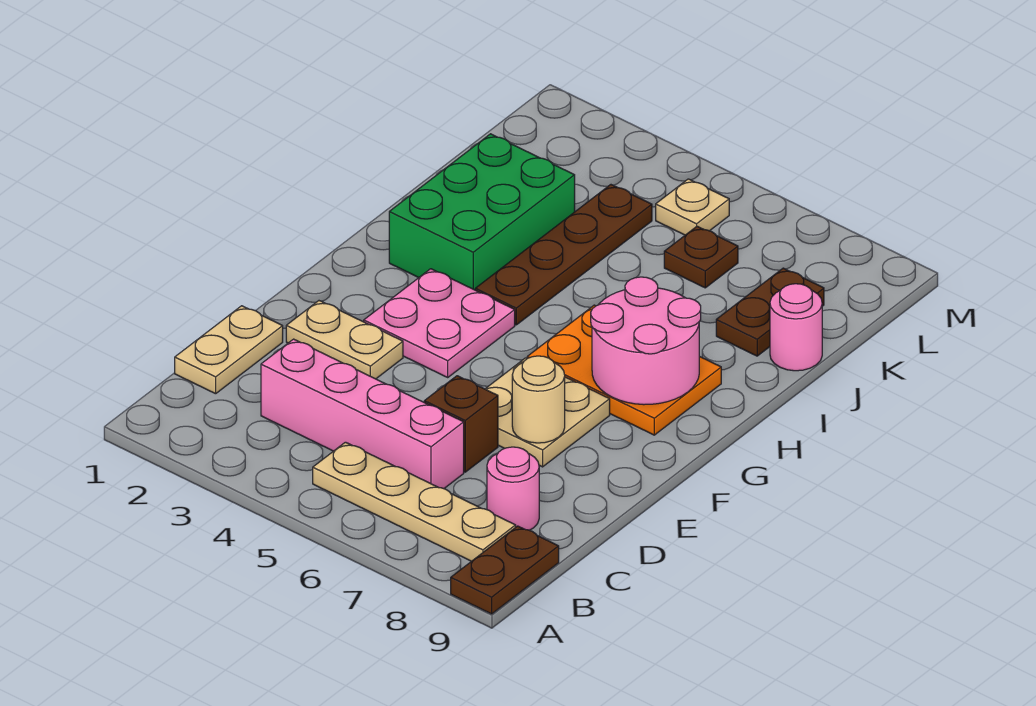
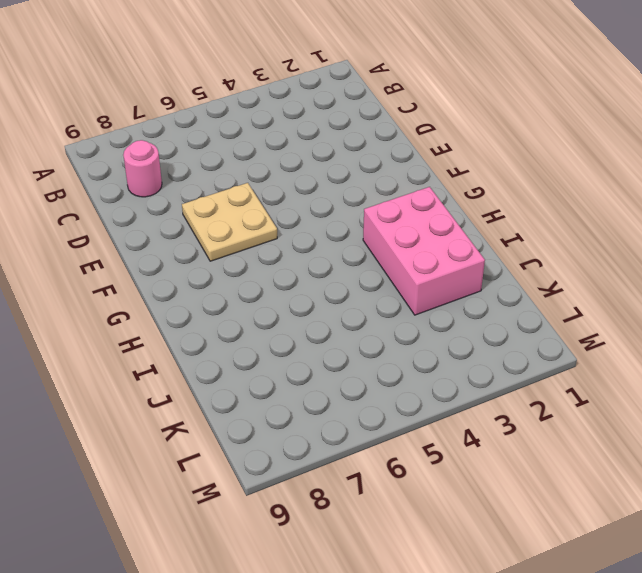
pink 2x3 brick [363,187,485,315] -> green 2x3 brick [389,134,575,290]
none -> brown 1x2 plate [451,526,559,614]
none -> tan 1x4 plate [313,442,516,561]
none -> tan 1x2 plate [175,306,283,394]

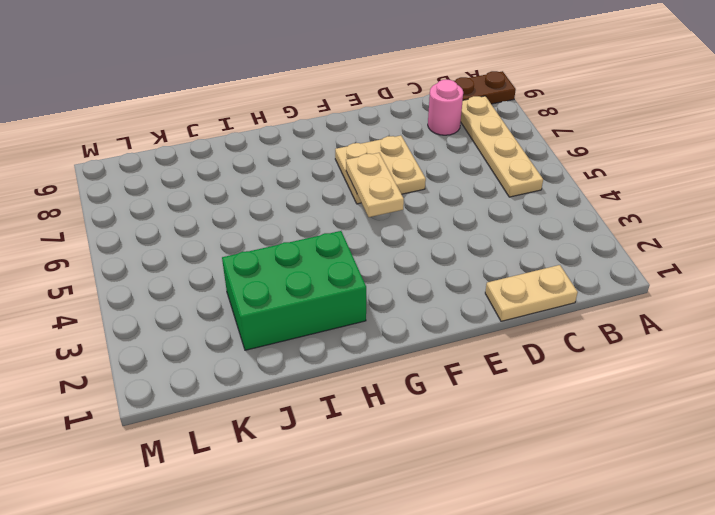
tan 1x2 plate [346,153,404,217] -> tan 1x2 plate moved to [286,301,403,379]
none -> pink 1x4 brick [261,339,464,489]
none -> brown 1x1 brick [424,376,498,472]
none -> pink 2x2 plate [364,269,515,377]

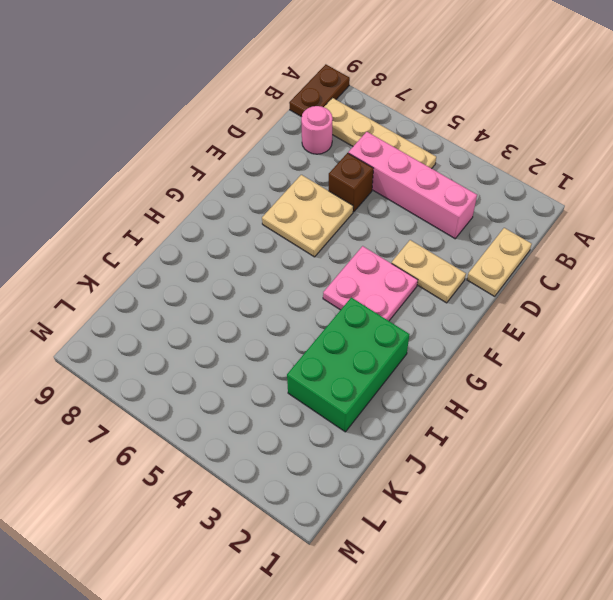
none -> orange 2x3 plate [527,305,721,435]
none -> brown 1x4 plate [475,185,652,325]
none -> brown 1x2 plate [716,268,824,356]

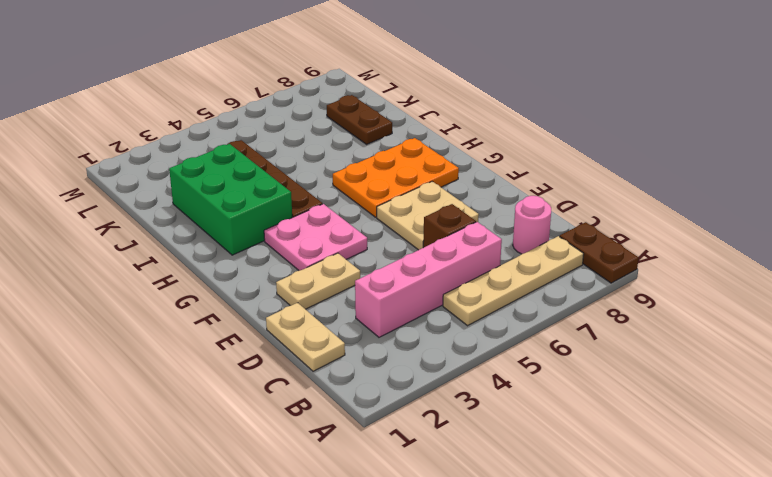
none -> pink 1x1 round brick [770,284,822,371]
none -> brown 1x1 plate [664,226,738,288]
none -> tan 1x1 plate [656,179,729,235]

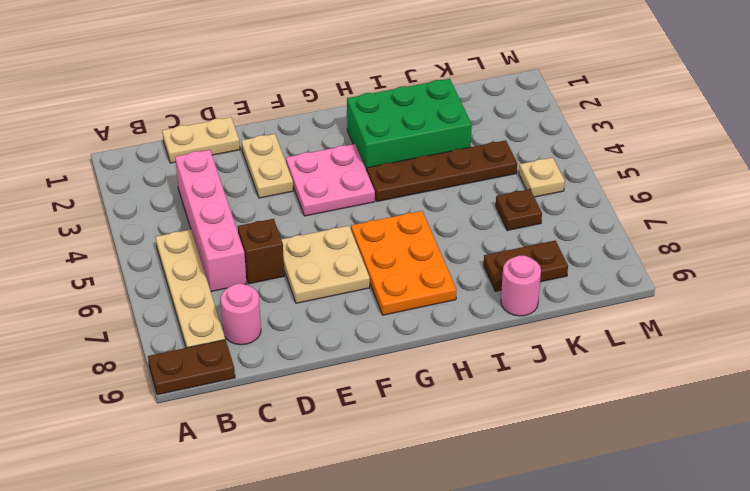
none -> tan 1x1 round brick [512,356,565,443]
none -> pink 2x2 round brick [591,277,701,405]

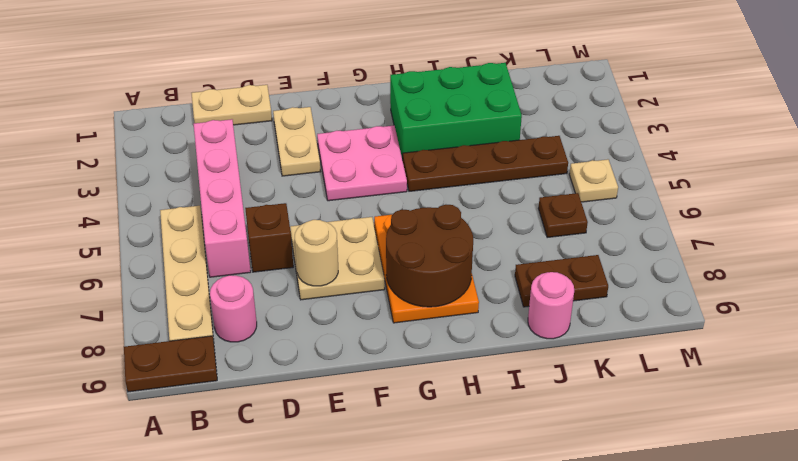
brown 2x2 round brick [386,205,473,307] -> pink 2x2 round brick [591,277,701,405]

